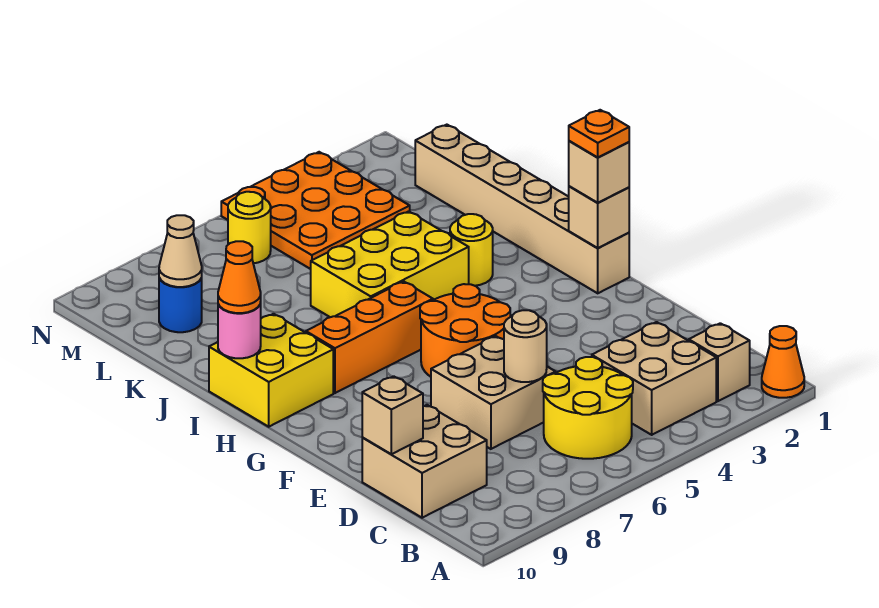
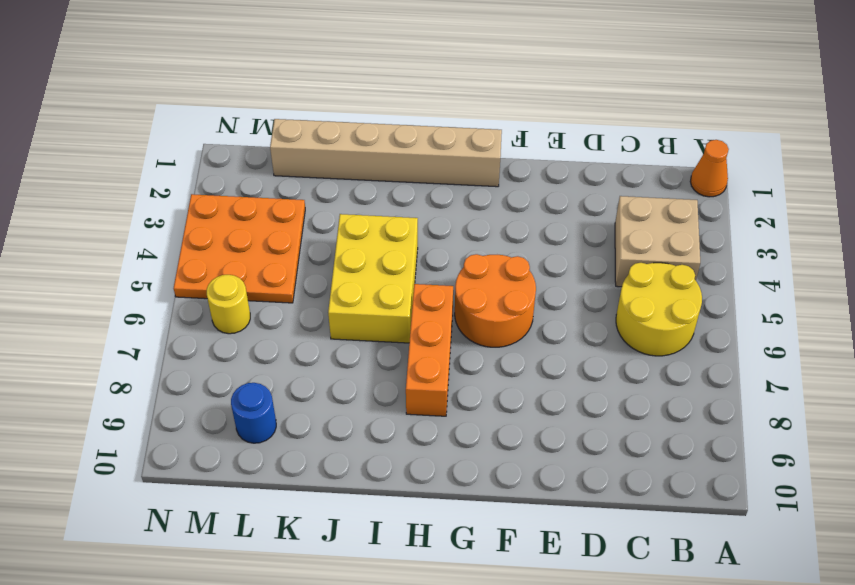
none -> tan 1x1 brick [689,323,750,401]
none -> tan 2x2 brick [362,405,487,518]
none -> tan 2x2 brick [431,336,556,449]

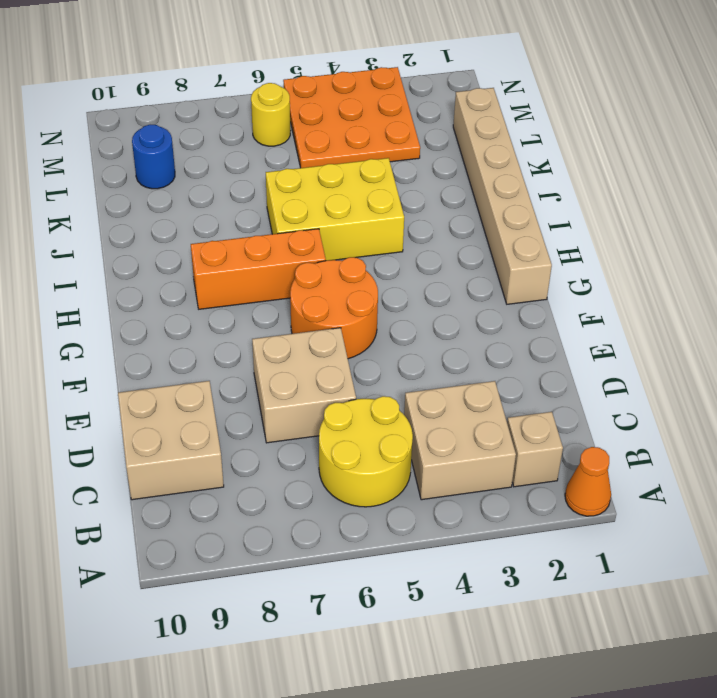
none -> yellow 2x2 brick [209,314,333,427]
none -> yellow 1x1 round brick [450,214,493,286]
none -> tan 1x1 round brick [504,310,547,382]

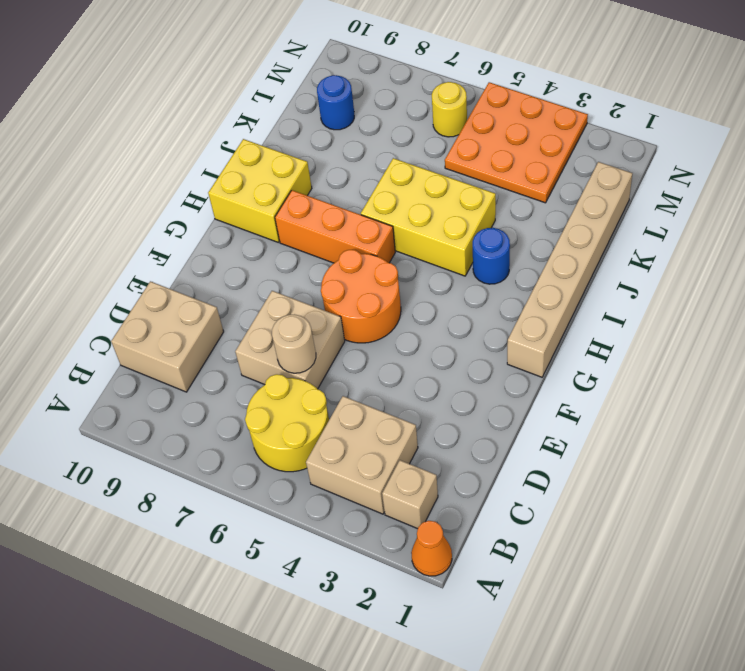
blue 1x1 round brick [473,228,510,284] -> yellow 1x1 round brick [450,214,493,286]
none -> tan 1x1 brick [362,376,423,454]
none -> tan 1x1 brick [569,186,629,248]
none -> pink 1x1 round brick [218,302,261,358]

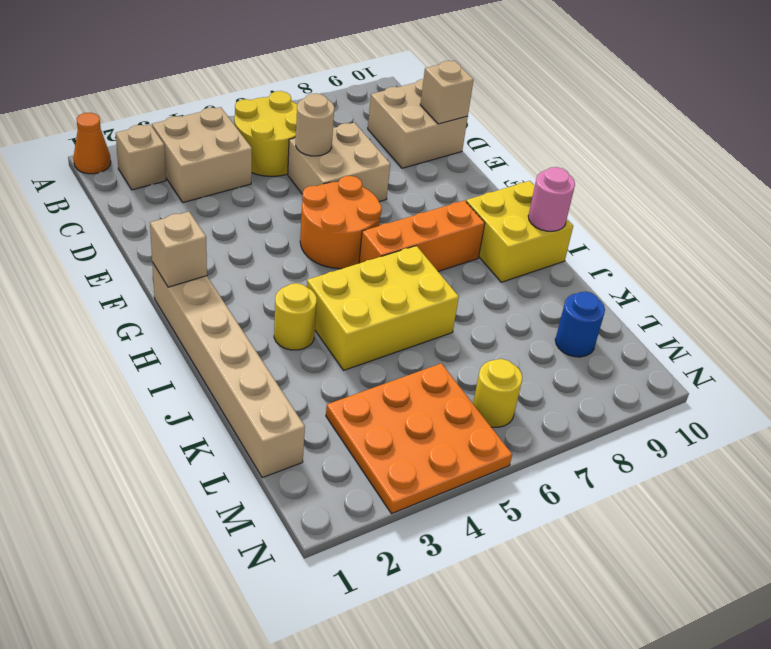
none -> tan 1x1 cone [159,215,202,287]
none -> tan 1x1 brick [569,141,629,203]
none -> orange 1x1 cone [218,241,261,313]

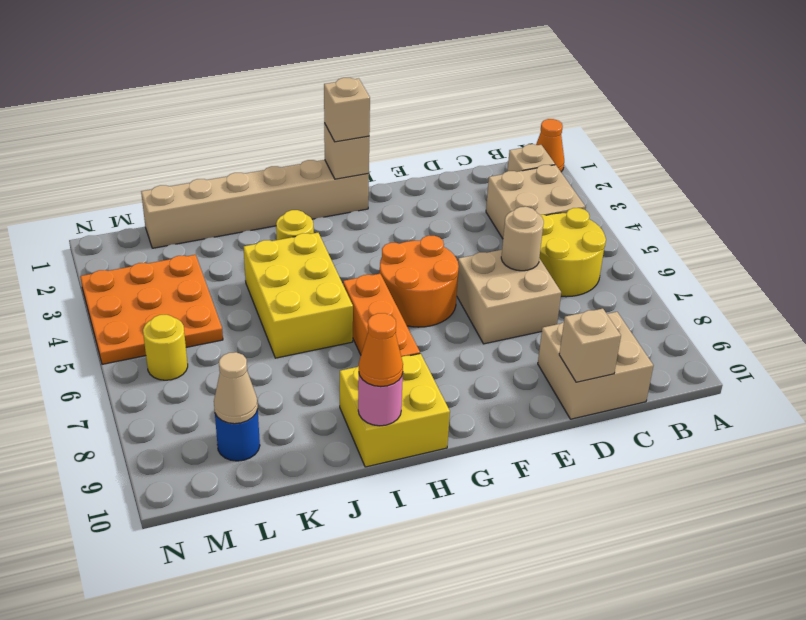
none -> orange 1x1 plate [569,110,629,158]

